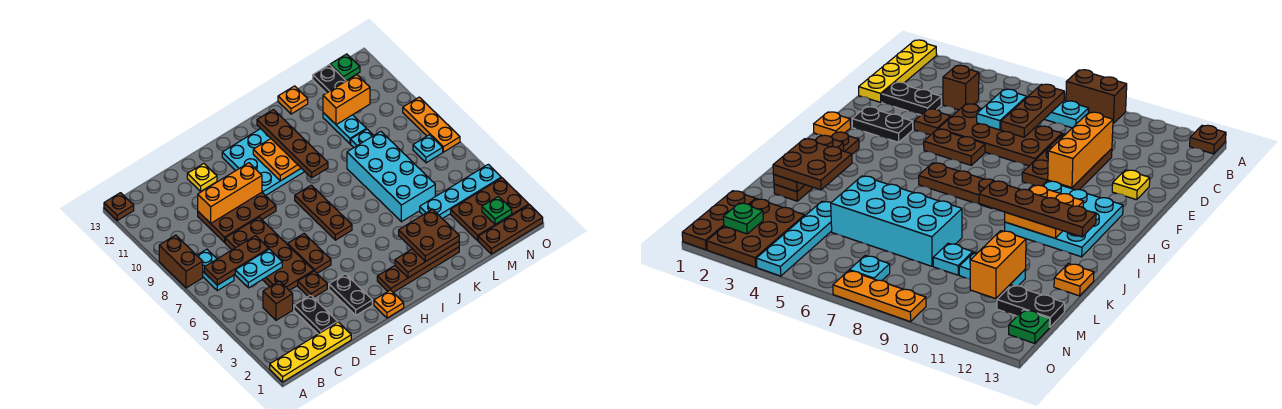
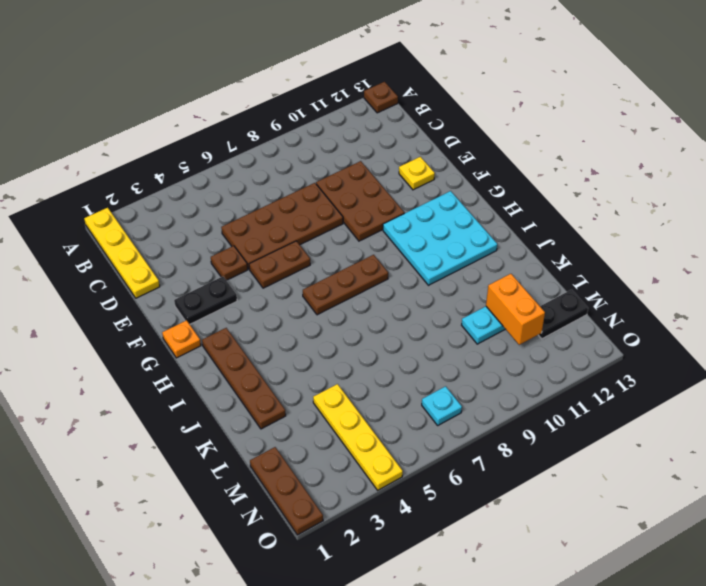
yellow 1x4 plate [313,384,403,490] -> cyan 1x4 plate [420,164,501,219]
none -> brown 1x2 brick [159,235,203,288]
none -> cyan 1x2 plate [197,249,234,291]
none -> brown 1x1 brick [263,281,293,320]
none -> black 1x2 plate [294,295,338,334]

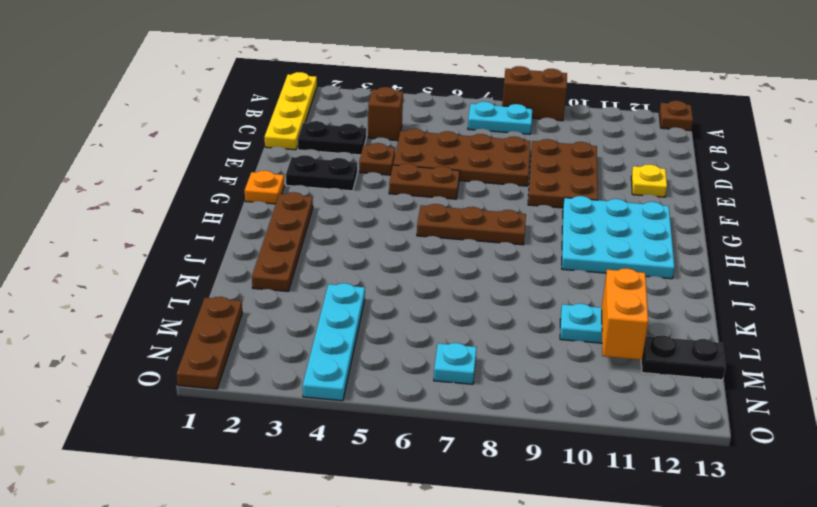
none -> cyan 2x4 brick [347,131,435,222]
none -> orange 1x1 plate [278,86,308,114]
none -> cyan 1x1 plate [351,129,374,147]
none -> brown 2x3 plate [451,178,529,240]

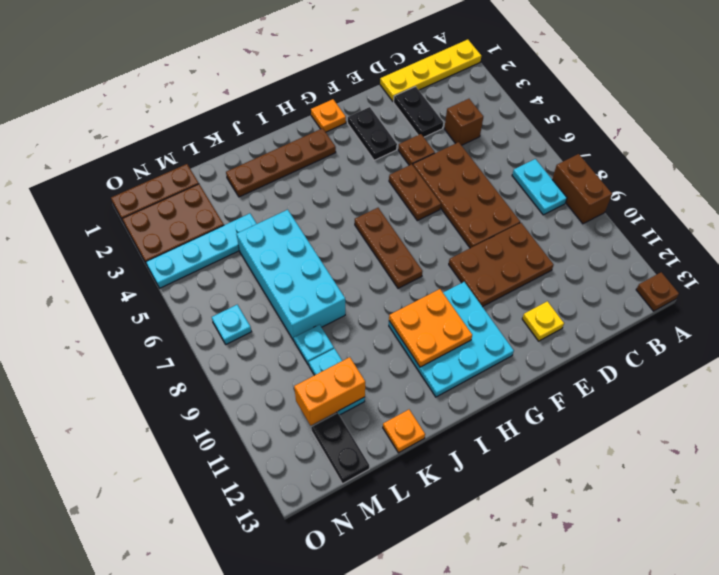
none -> green 1x1 plate [330,54,360,80]
none -> orange 1x3 plate [403,97,460,152]
none -> brown 1x3 plate [204,236,268,285]
none -> cyan 1x2 plate [235,249,282,288]

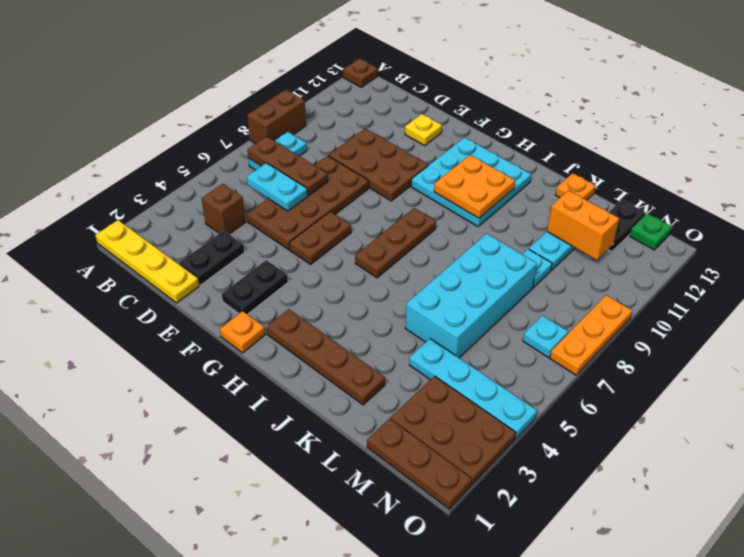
none -> brown 1x1 plate [298,271,327,298]
none -> orange 1x3 brick [198,163,262,223]
none -> brown 1x3 plate [395,241,459,278]
none -> green 1x1 plate [482,196,512,224]

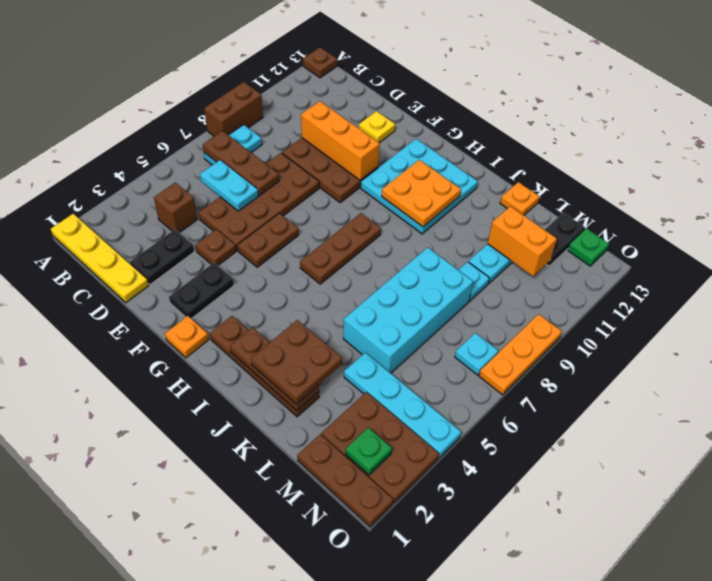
none -> brown 1x4 plate [257,110,328,178]

